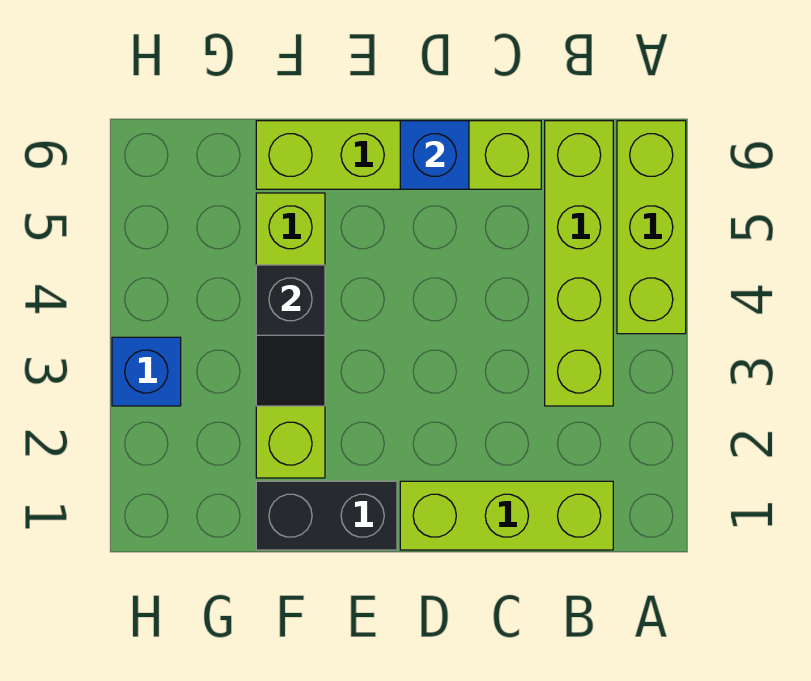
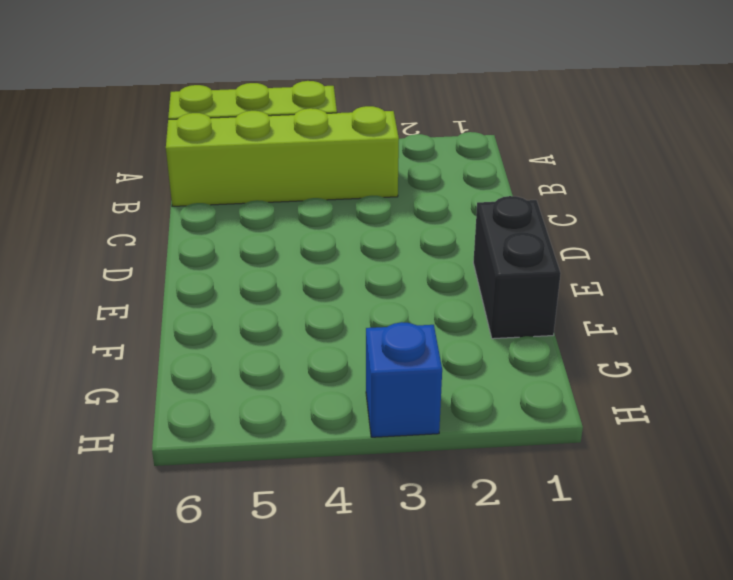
none -> lime 1x3 brick [400,481,613,550]
none -> lime 1x4 brick [256,121,541,189]

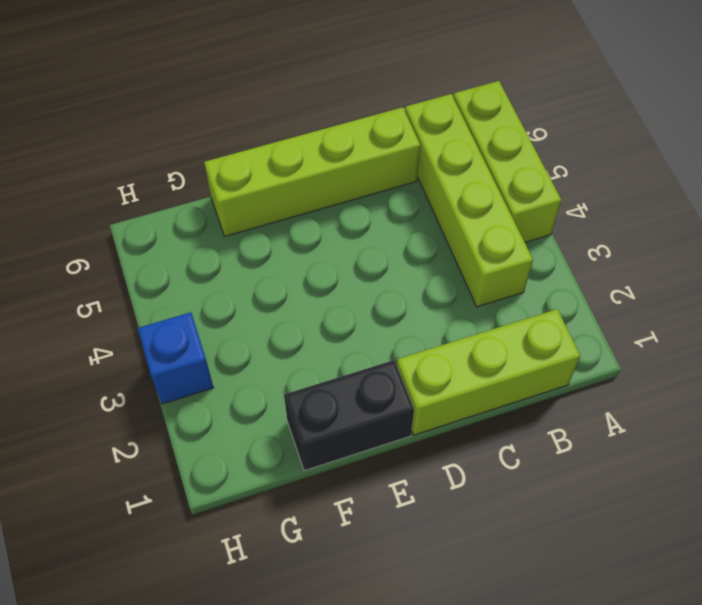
none -> lime 1x4 brick [256,193,325,478]
none -> blue 1x1 brick [400,121,469,189]

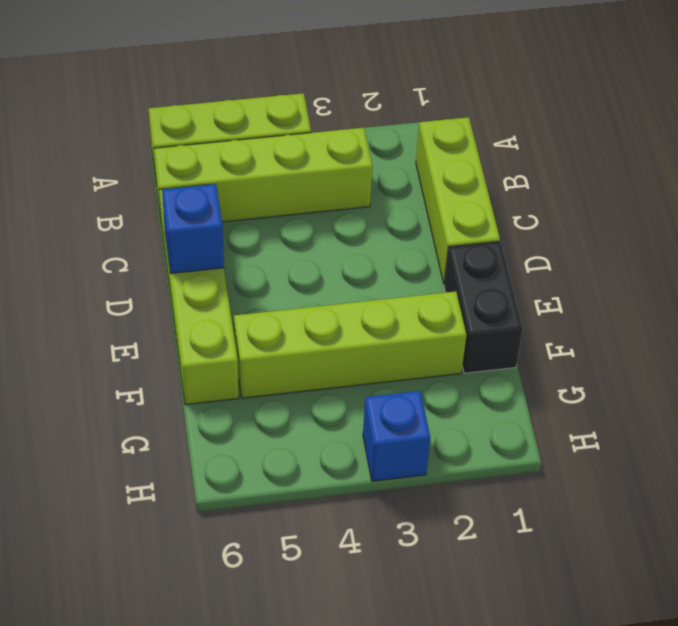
none -> black 1x2 slope [256,265,325,406]

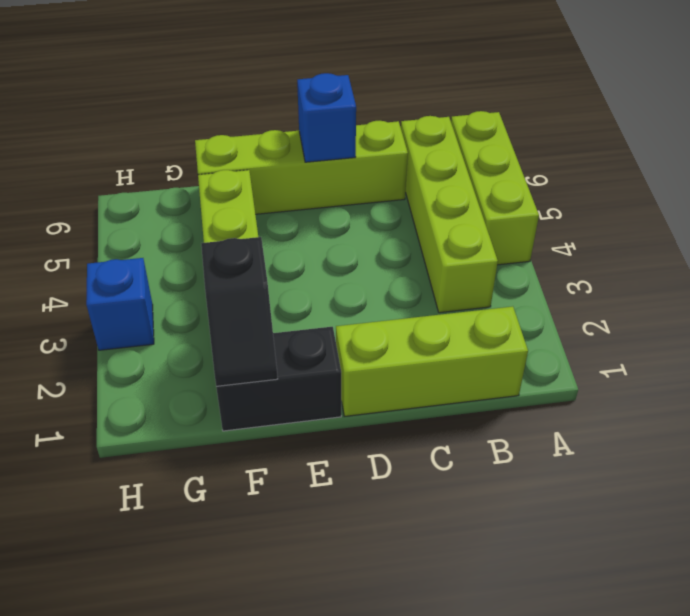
black 1x2 slope [201,237,278,386] -> black 1x2 slope moved to [256,265,325,406]

